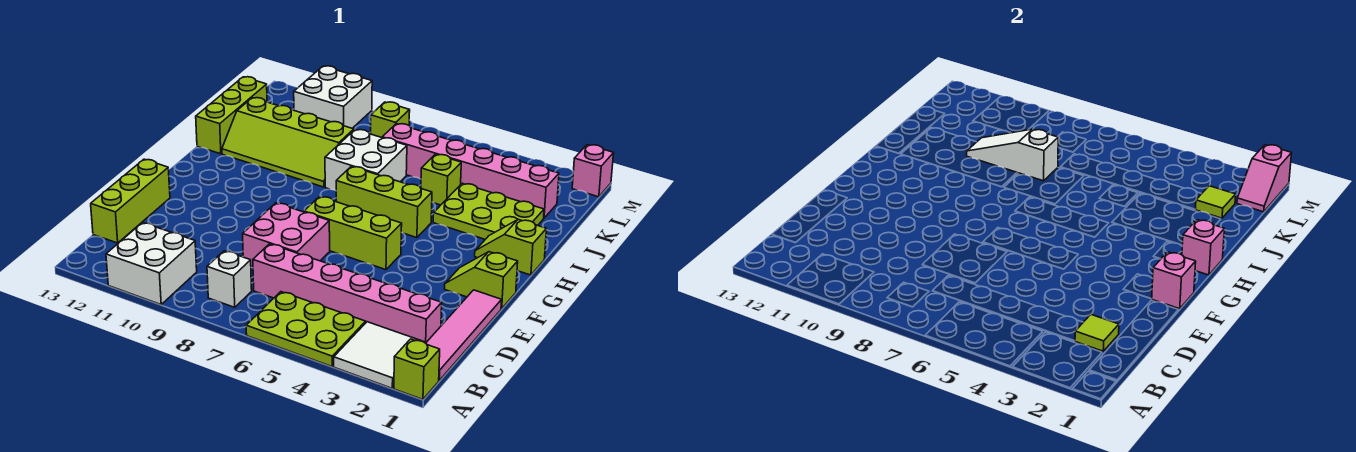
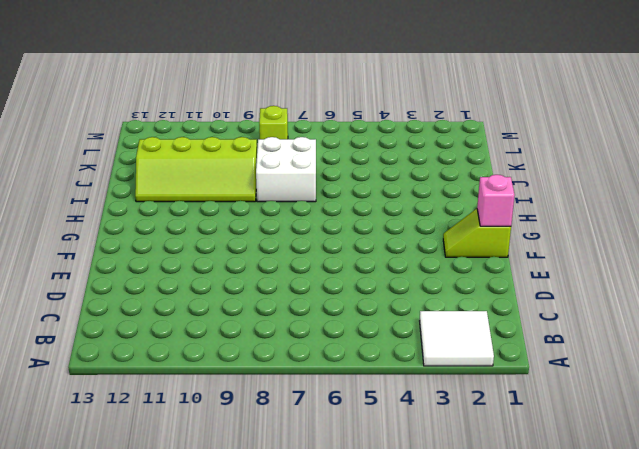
none -> lime 1x1 brick [394,339,440,399]
none -> lime 2x3 plate [246,292,366,366]
none -> white 2x2 brick [106,223,197,304]

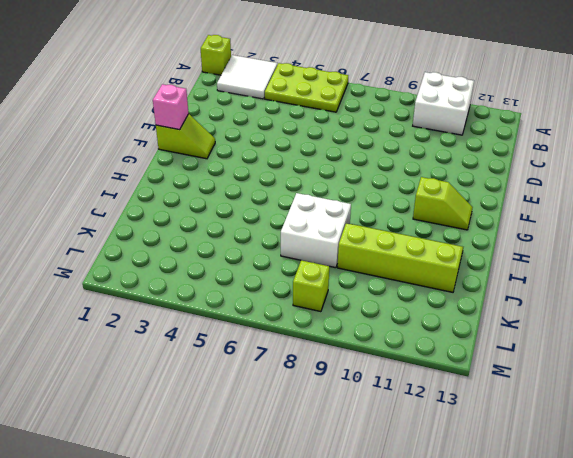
lime 1x2 slope [413,177,473,230] -> lime 1x2 slope moved to [475,219,546,275]
none -> pink 1x4 tile [426,290,502,380]
none -> white 1x1 brick [207,251,252,307]
none -> pink 1x6 brick [253,244,442,343]

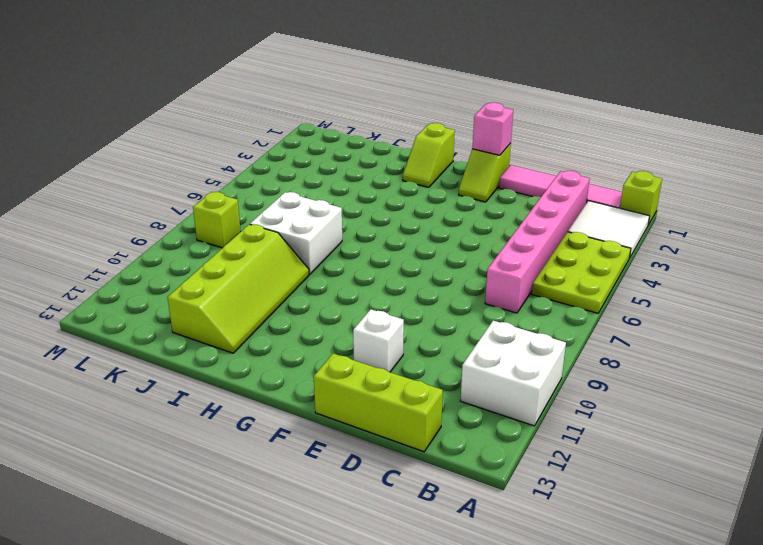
white 1x1 brick [353,309,404,372] -> white 1x1 brick moved to [207,251,252,307]
none -> pink 2x2 brick [243,203,330,268]
none -> lime 1x3 brick [304,196,402,270]
none -> lime 1x3 brick [336,166,432,238]

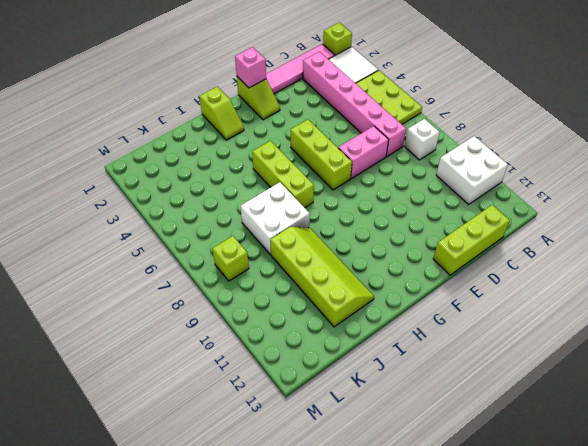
pink 1x2 brick [338,126,389,179] -> pink 2x2 brick [243,203,330,268]
none -> lime 2x3 plate [433,183,544,239]
none -> lime 1x3 brick [196,77,267,154]
none -> lime 1x1 brick [421,154,461,205]

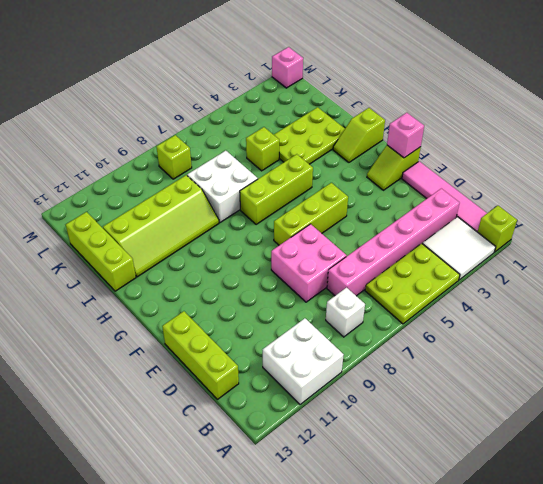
none -> pink 1x6 brick [382,124,559,218]
none -> white 2x2 brick [294,66,372,128]
none -> lime 1x1 tile [1075,315,1119,351]

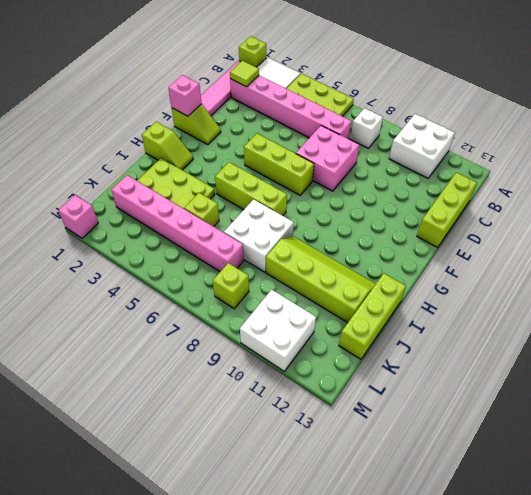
none -> pink 1x1 brick [1182,220,1224,275]
none -> white 1x3 slope [967,129,1058,181]
none -> lime 1x1 tile [1195,186,1236,218]

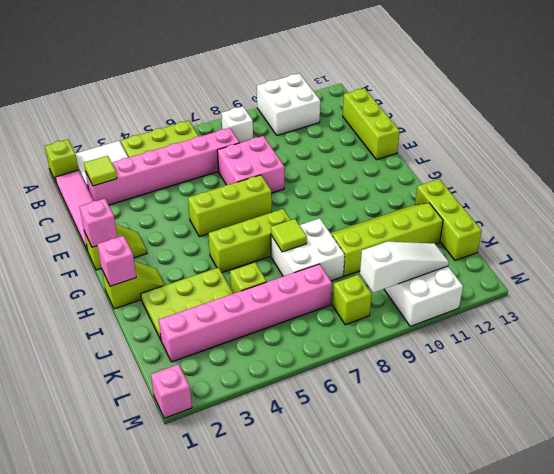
lime 1x1 tile [271,219,307,252] -> lime 1x1 tile moved to [1195,186,1236,218]
white 1x3 slope [360,242,449,293] -> white 1x3 slope moved to [967,129,1058,181]
none -> pink 1x2 slope [1237,145,1292,212]

